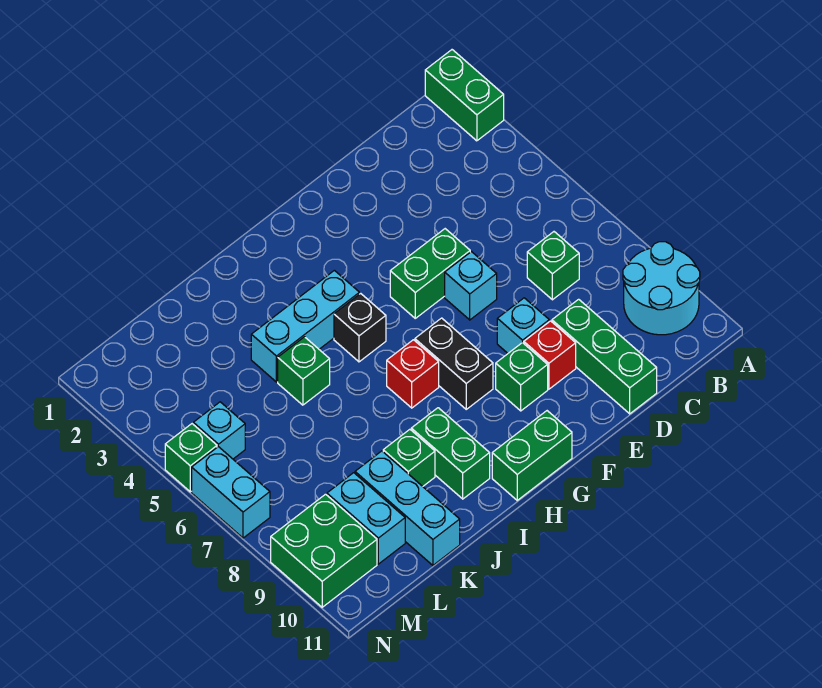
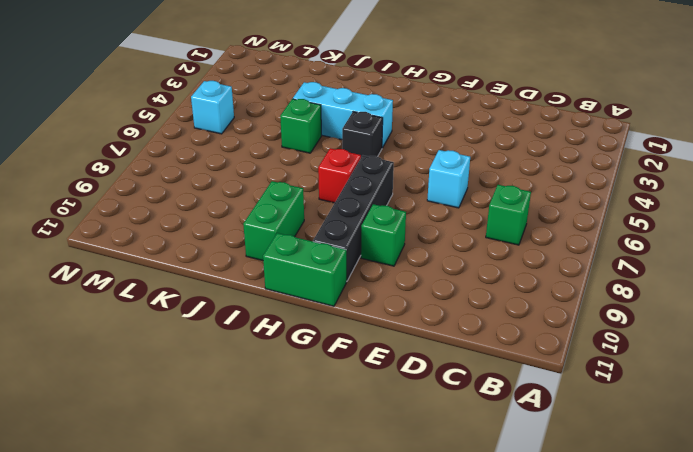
black 1x4 brick [313,155,394,281] -> black 1x2 brick [415,318,493,409]
none -> green 1x2 brick [425,50,504,141]
none -> cyan 2x2 round brick [623,242,700,335]
none -> green 1x3 brick [552,299,657,414]

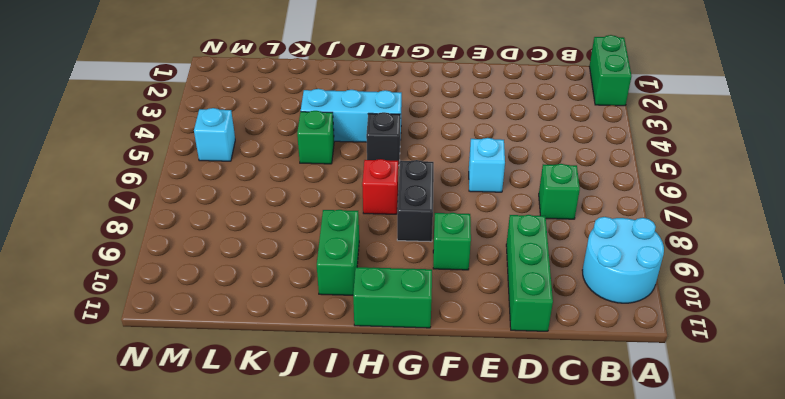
none -> green 1x2 brick [390,229,470,318]
none -> cyan 1x1 brick [497,298,549,353]
none -> red 1x1 brick [524,321,576,389]

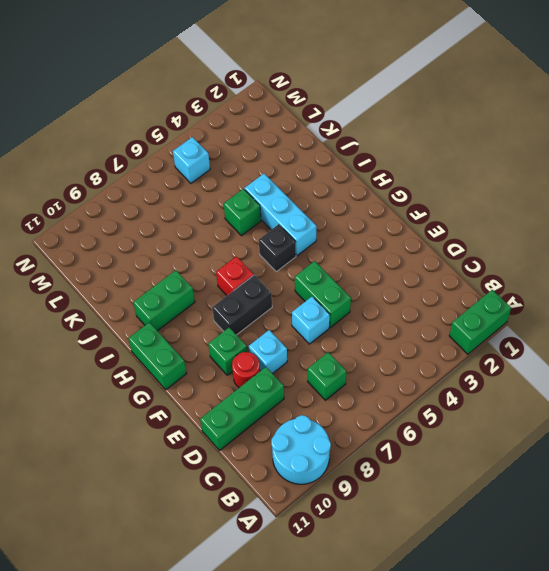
red 1x1 round brick [232,352,260,388] -> red 1x1 brick [524,321,576,389]
none -> green 1x1 brick [383,429,435,486]
none -> cyan 1x3 brick [355,451,460,565]
none -> cyan 1x2 brick [327,473,405,564]

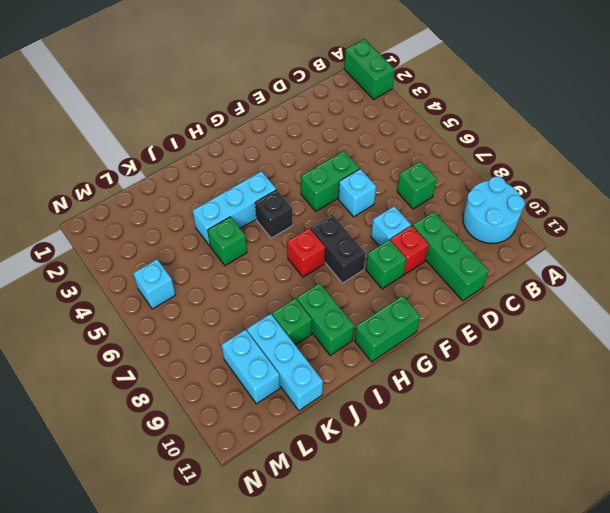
none -> green 2x2 brick [271,494,377,607]
none -> green 1x1 brick [165,424,217,492]
none -> cyan 1x2 brick [192,447,270,538]

